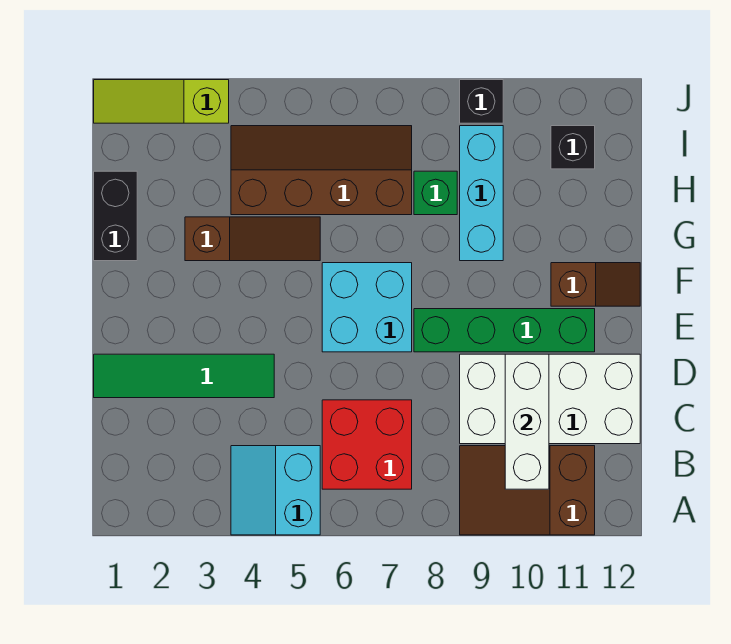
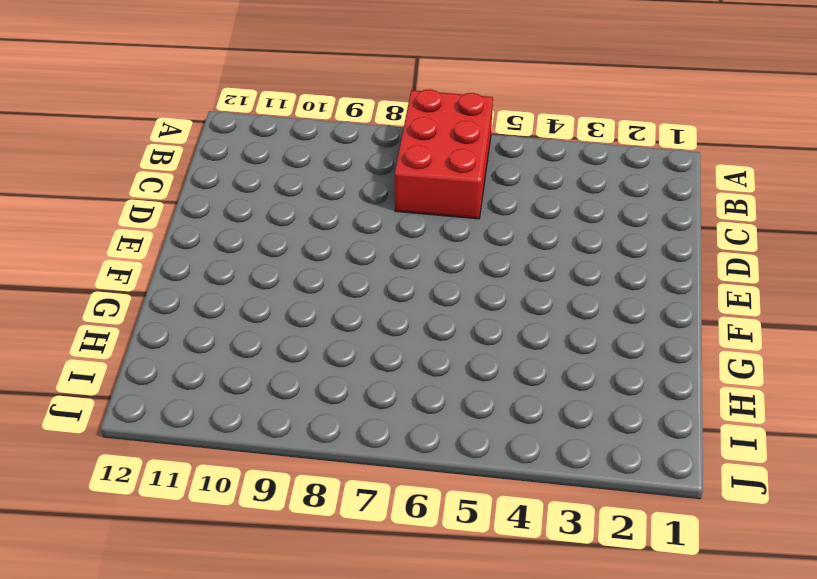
red 2x3 brick [395,89,493,219] -> red 2x2 brick [322,400,412,489]
none -> cyan 2x2 slope [231,446,320,535]
none -> brown 2x3 slope [460,446,595,535]
none -> white 2x4 brick [460,354,640,444]

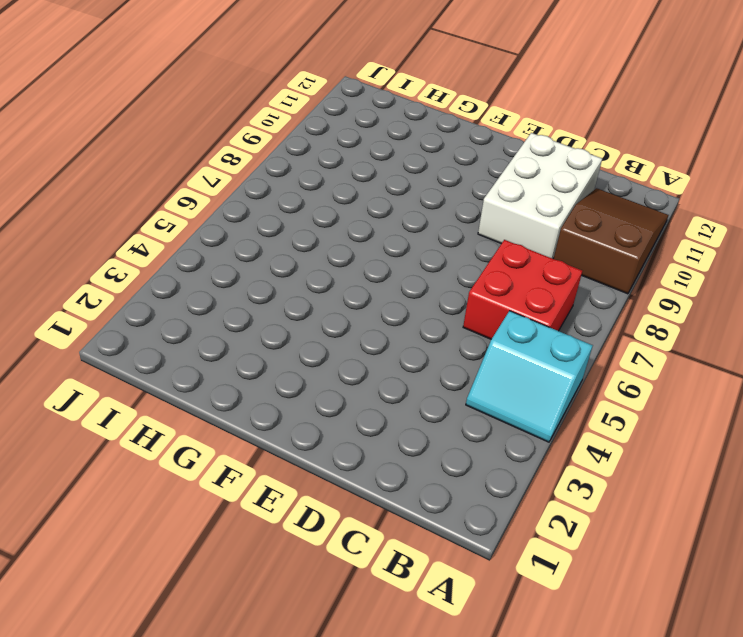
brown 2x3 slope [553,188,668,294] -> brown 2x3 slope turned to [460,446,595,535]
white 2x3 brick [478,133,602,259] -> white 2x4 brick [460,354,640,444]
none -> green 1x4 tile [94,354,274,398]
none -> cyan 2x2 brick [322,263,412,352]
none -> green 1x4 brick [414,309,595,352]

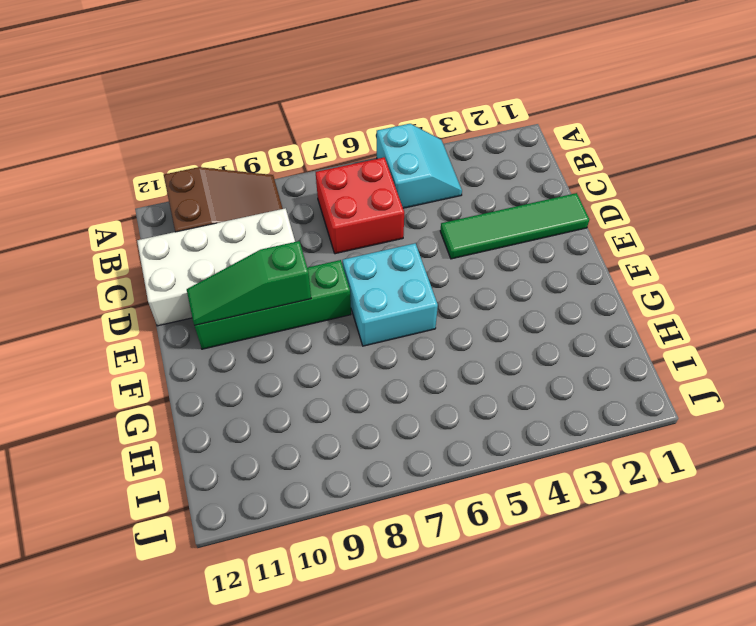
green 1x3 slope [187,241,311,325] -> none
none -> brown 1x2 slope [551,263,640,306]
none -> black 1x2 brick [94,171,137,261]
none -> brown 1x3 slope [185,217,320,261]

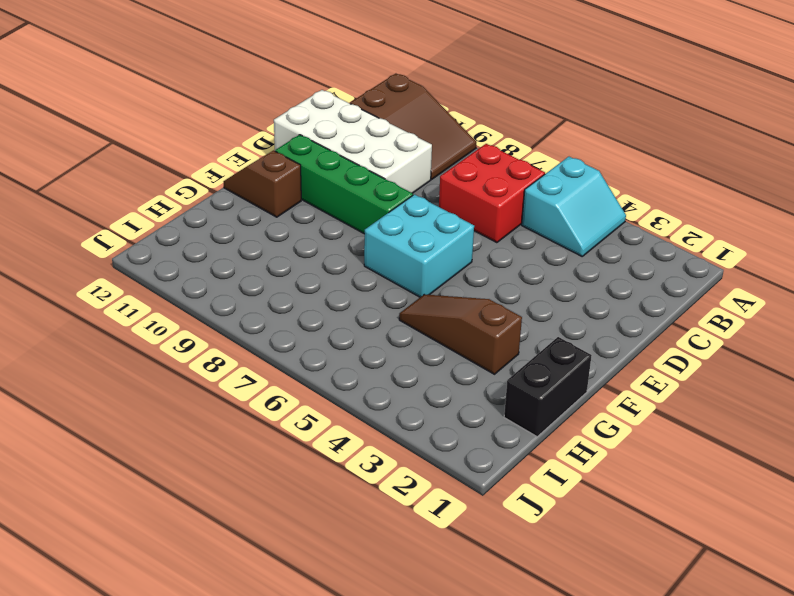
none -> green 1x4 tile [94,354,274,398]
none -> cyan 1x3 brick [460,126,503,261]
none -> brown 2x4 slope [231,126,412,215]

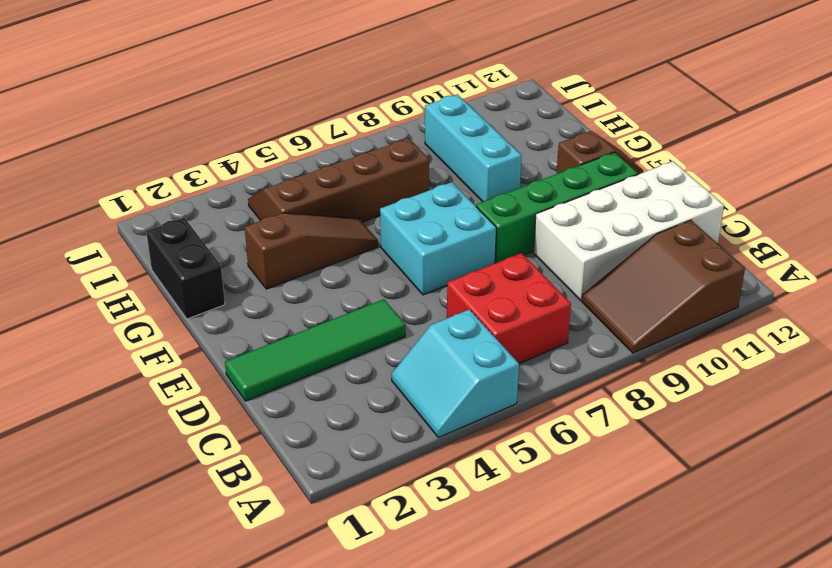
none -> green 1x1 brick [414,171,457,215]
none -> black 1x1 brick [551,126,595,169]
none -> lime 1x3 slope [94,80,229,123]

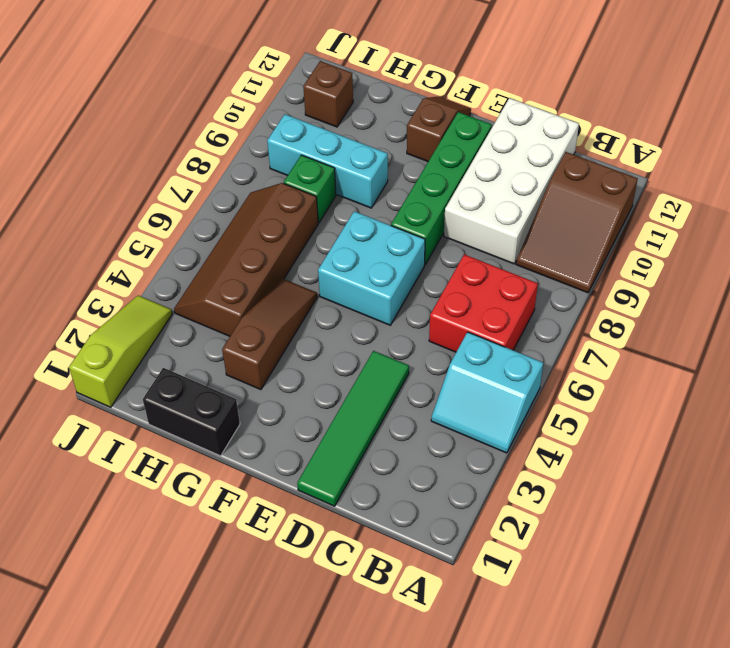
brown 1x1 brick [303,61,353,127] -> black 1x1 brick [551,126,595,169]
lime 1x3 slope [69,295,172,407] -> lime 1x3 slope turned to [94,80,229,123]
none -> black 1x1 brick [460,80,503,123]
none -> white 1x3 brick [505,354,549,489]

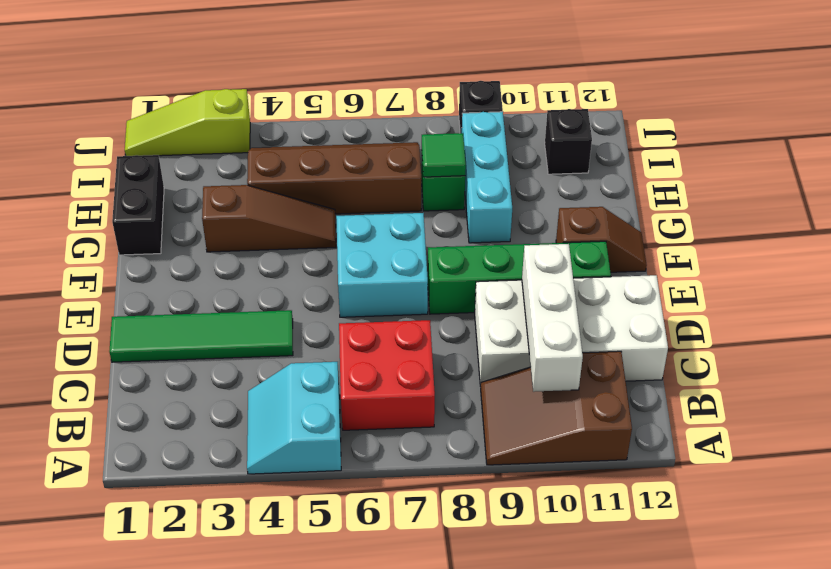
green 1x1 tile [422,133,466,177] -> none

